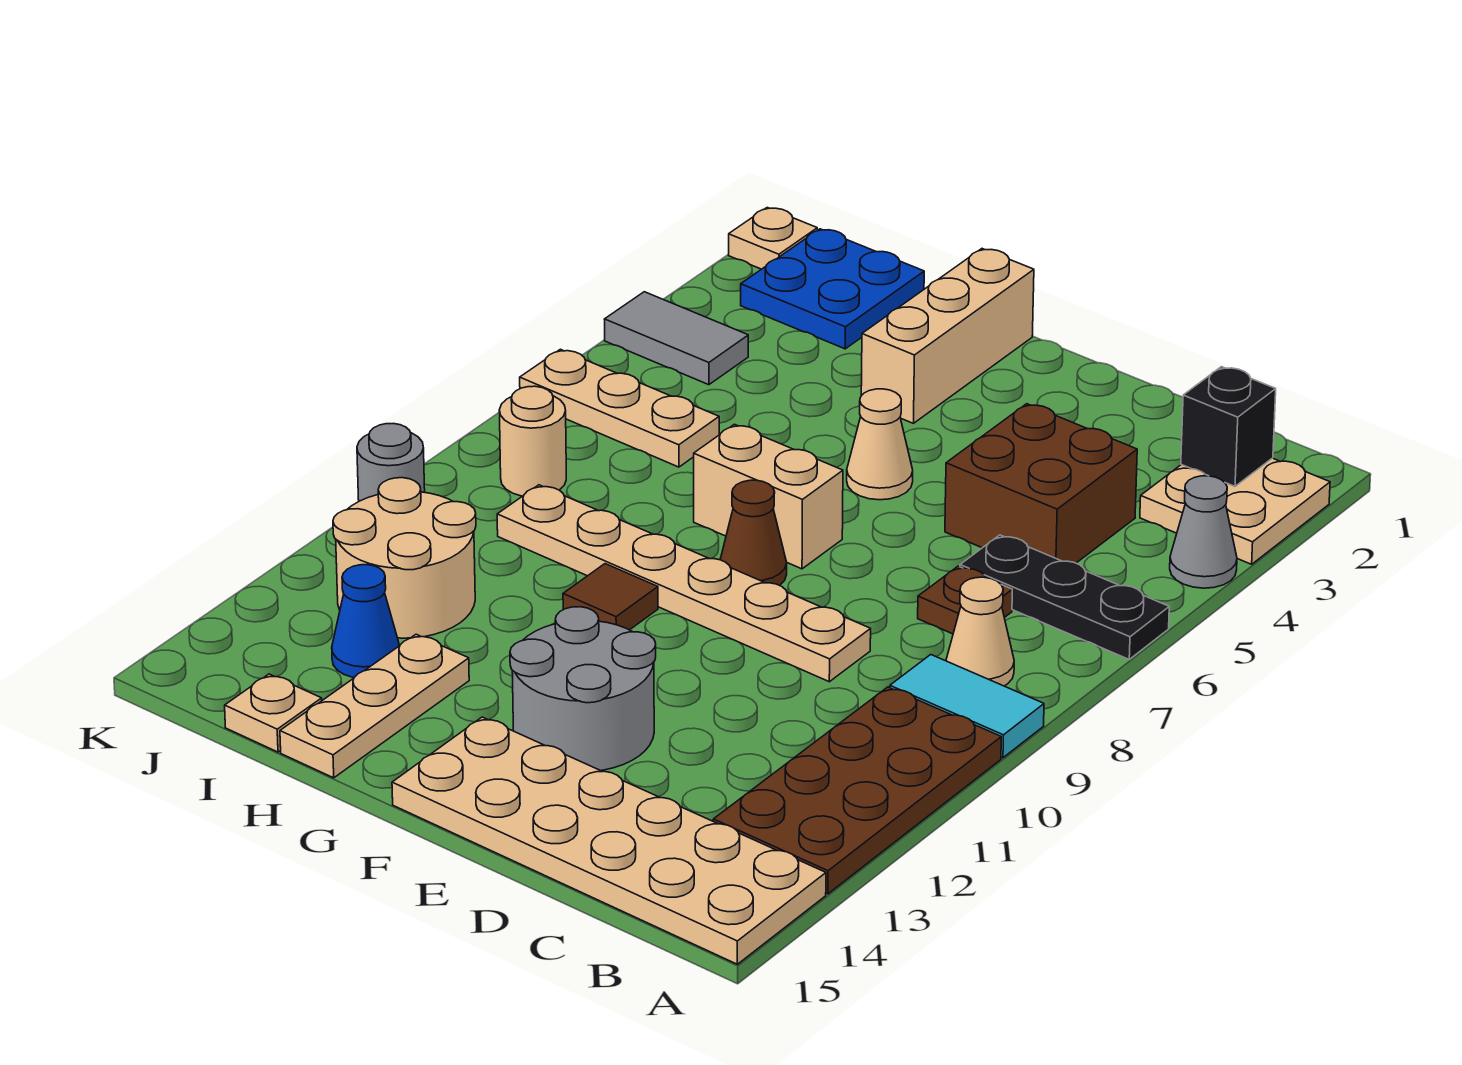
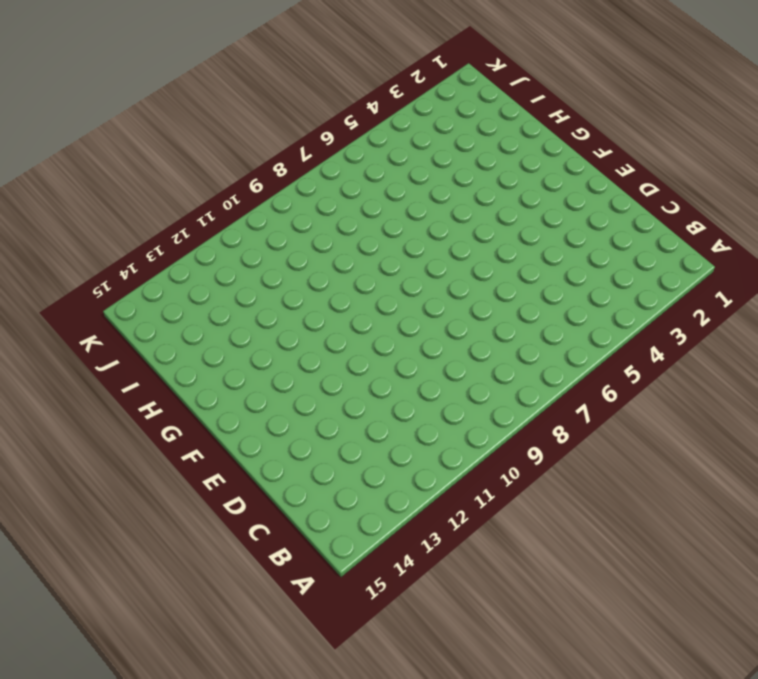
none -> tan 2x2 plate [1140,458,1330,564]
none -> grey 1x1 cone [1170,476,1237,588]
none -> black 1x3 plate [960,535,1169,659]

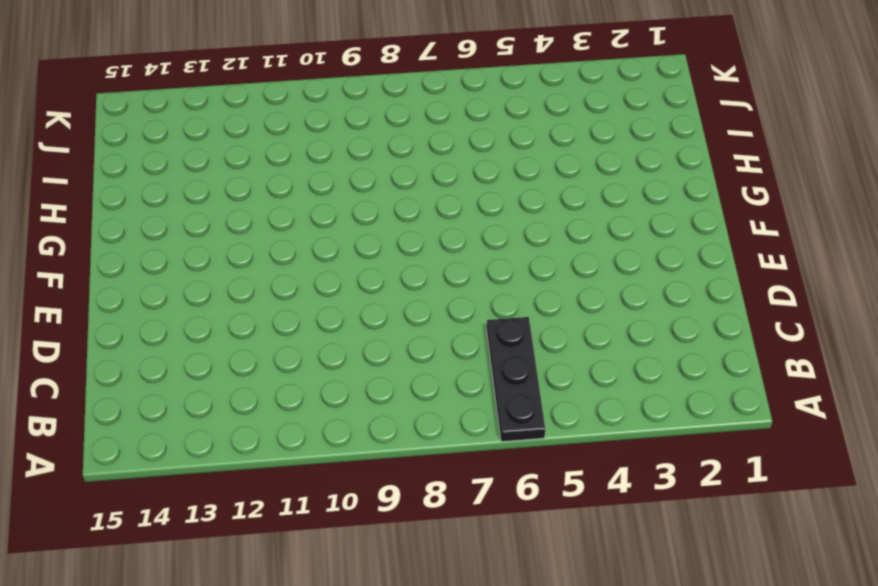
none -> tan 2x2 plate [1140,458,1330,564]
none -> grey 1x1 cone [1170,476,1237,588]
none -> cyan 1x2 tile [890,655,1044,758]

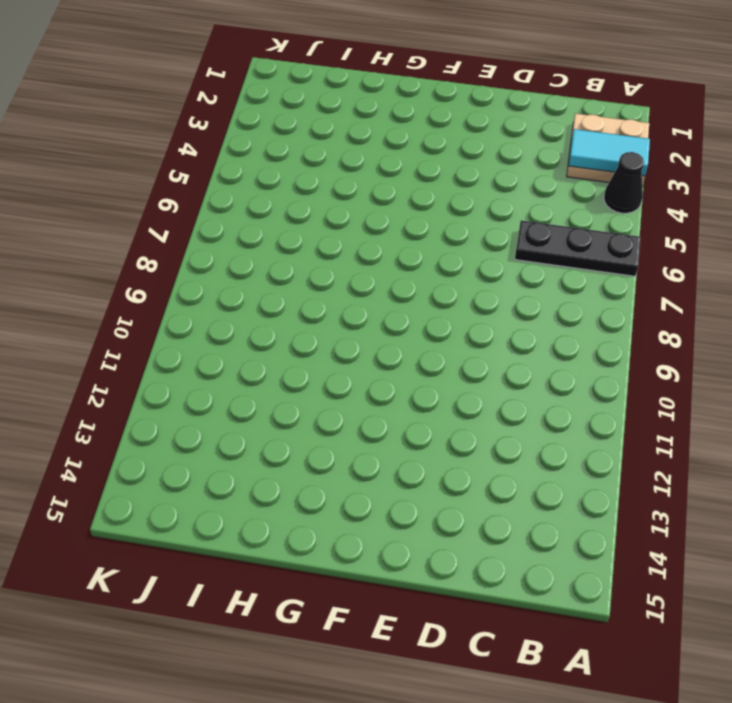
cyan 1x2 tile [569,129,650,176] -> cyan 1x2 tile moved to [890,655,1044,758]
black 1x1 cone [604,152,644,213] -> grey 1x1 cone [1170,476,1237,588]
none -> brown 2x4 plate [713,687,1001,894]
none -> tan 2x6 plate [392,717,826,964]
none -> tan 1x1 cone [946,577,1014,686]

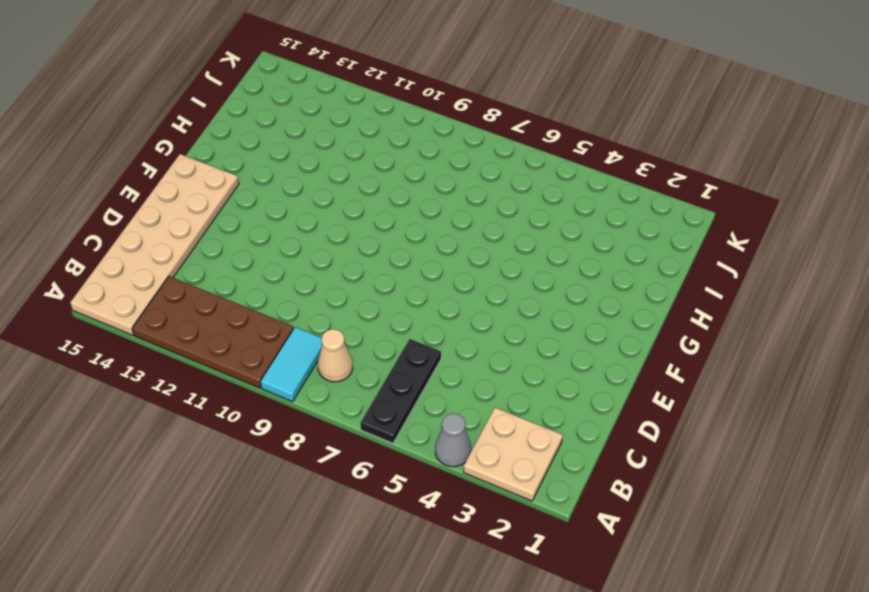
none -> brown 2x2 brick [945,404,1137,563]
none -> brown 1x1 plate [918,566,1012,634]
none -> tan 1x6 plate [497,485,871,682]

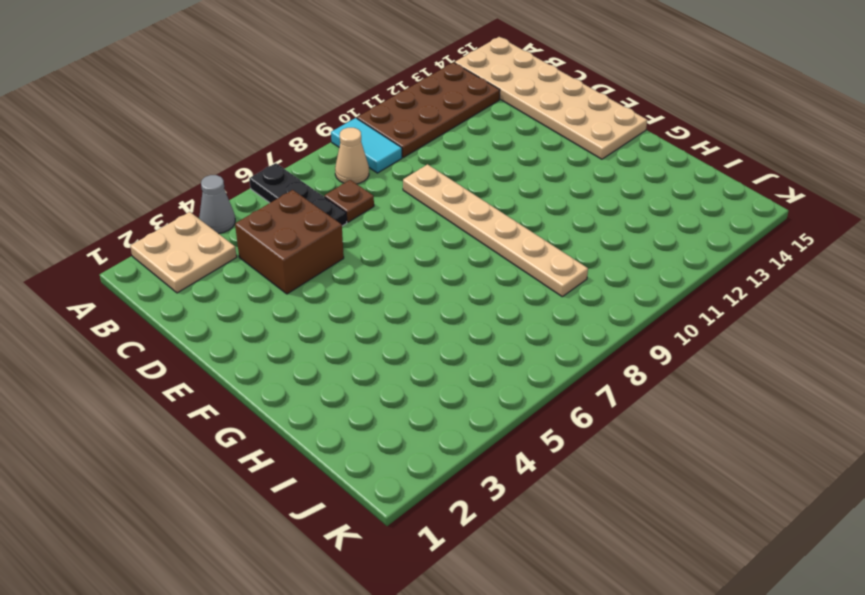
none -> grey 2x2 round brick [510,607,656,771]
none -> tan 1x1 cone [847,389,913,500]
none -> tan 1x2 brick [694,424,843,569]

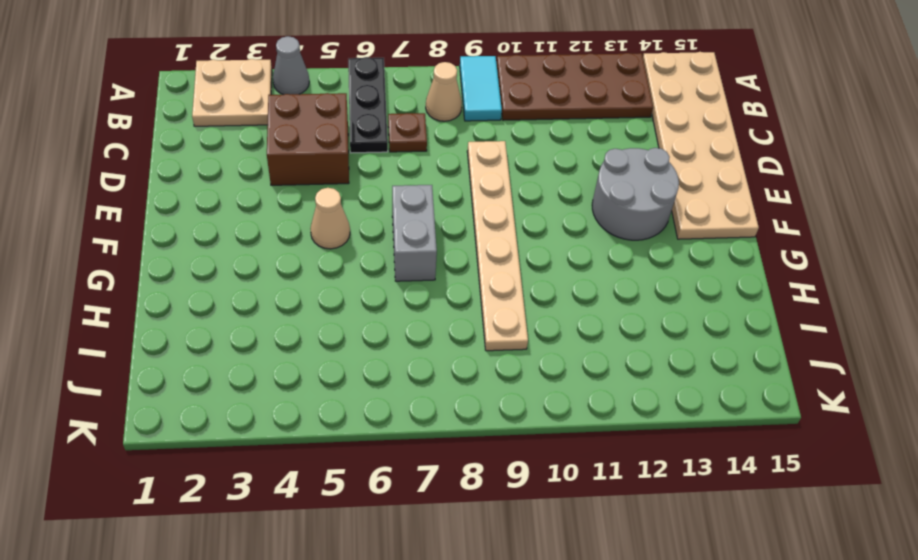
grey 1x2 brick [392,185,437,281] -> tan 1x2 brick [694,424,843,569]
none -> brown 1x1 cone [720,480,787,586]
none -> tan 1x3 brick [861,249,1034,423]
none -> brown 1x1 tile [563,564,658,630]

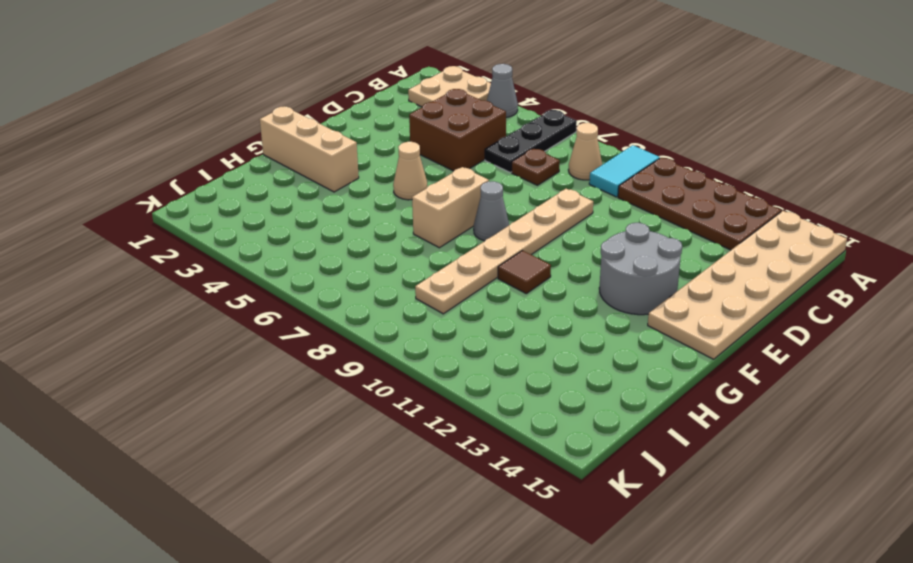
grey 1x1 cone [474,181,509,241] -> brown 1x1 cone [720,480,787,586]
none -> tan 1x3 plate [280,634,469,778]
none -> blue 2x2 plate [741,229,924,349]
none -> tan 1x3 plate [520,349,719,467]

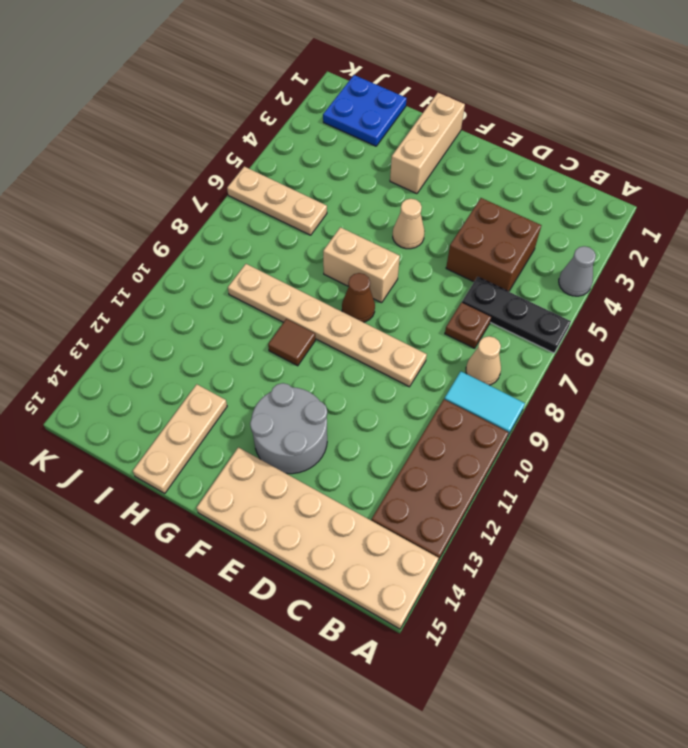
none -> tan 2x2 plate [1140,458,1330,564]
none -> tan 2x2 round brick [333,478,476,638]
none -> blue 1x1 cone [332,565,399,678]

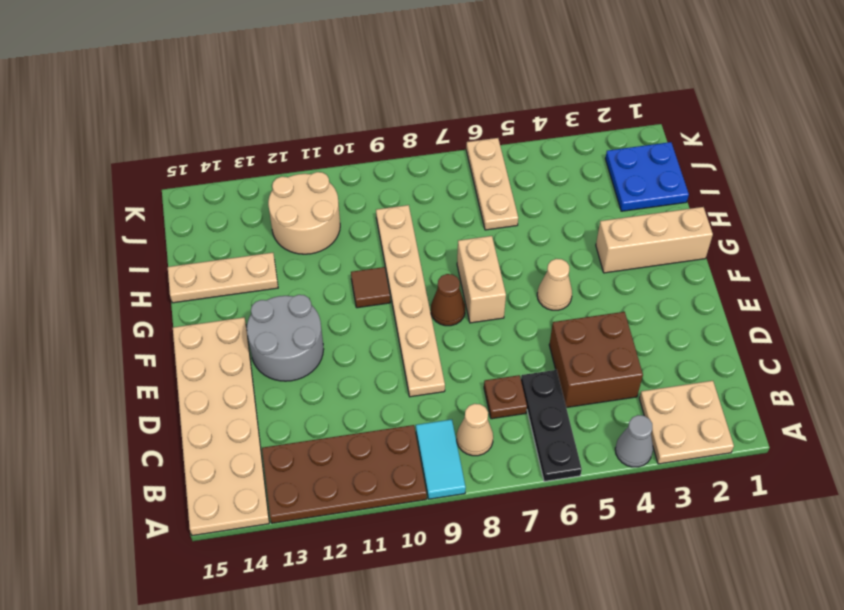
none -> blue 1x1 cone [332,565,399,678]
none -> tan 1x1 plate [225,674,322,752]
none -> grey 1x2 tile [604,292,748,385]

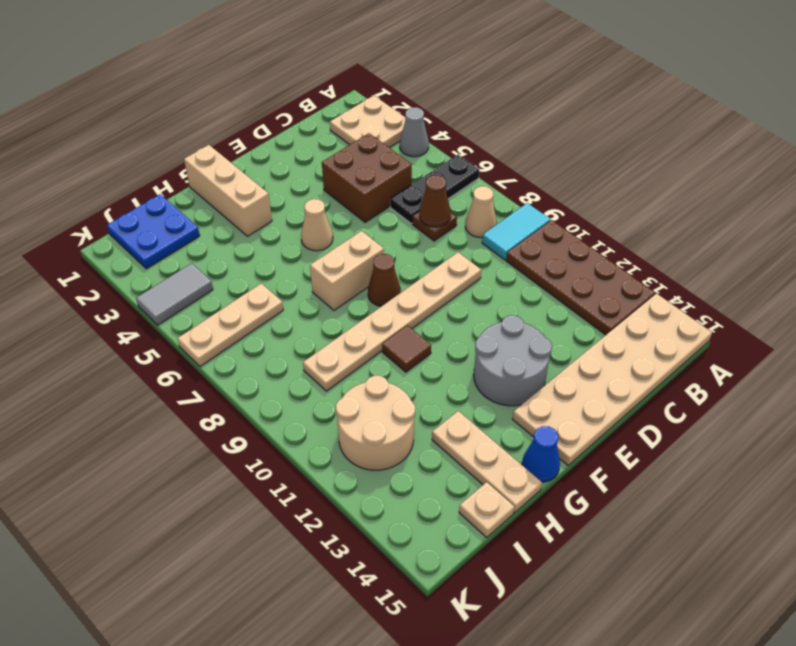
brown 1x1 cone [419,175,451,227] -> none
blue 1x1 cone [522,426,560,482] -> blue 1x1 cone moved to [332,565,399,678]
none -> tan 1x1 round brick [499,386,566,496]
none -> tan 1x1 plate [729,208,817,269]
none -> grey 1x1 round brick [357,424,425,501]

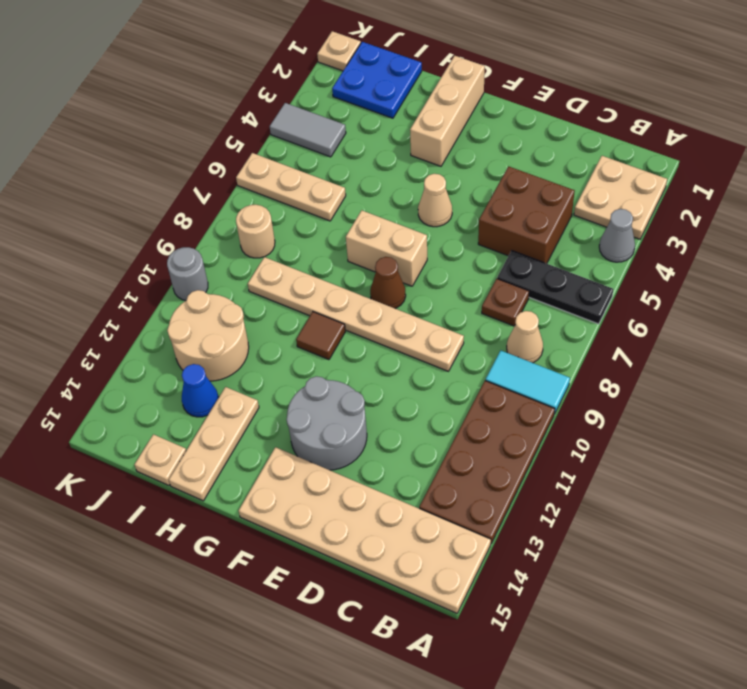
none -> black 1x1 brick [1181,367,1276,486]

